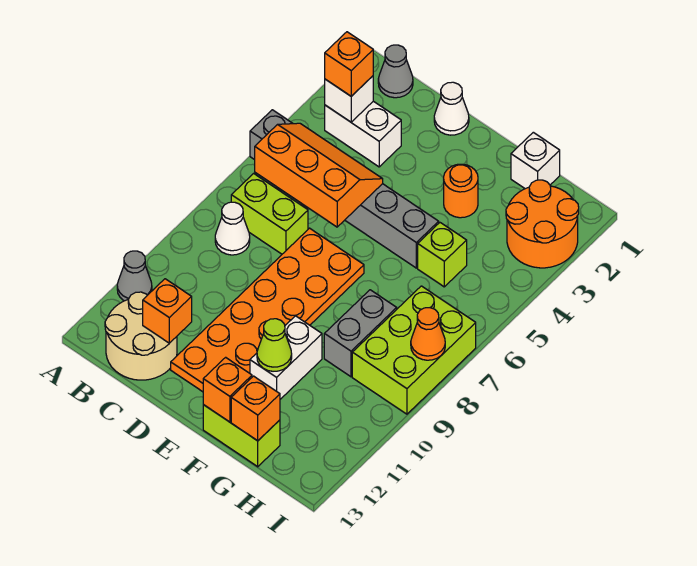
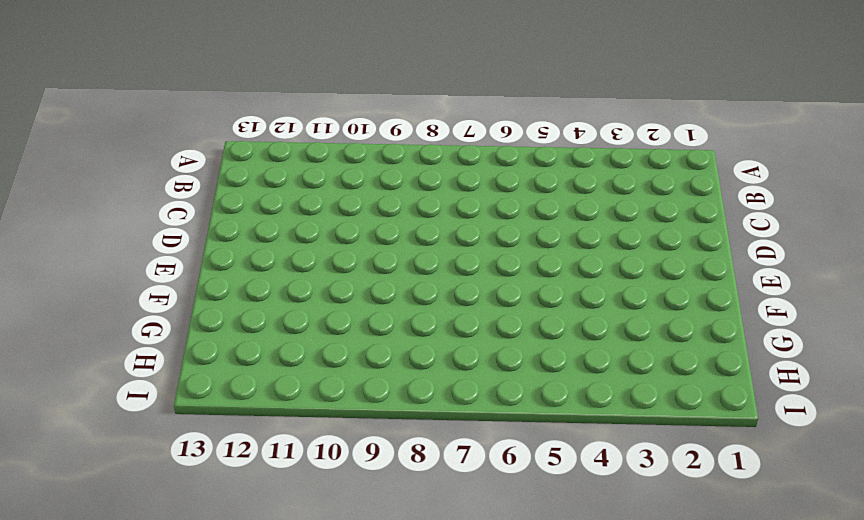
none -> grey 1x6 brick [250,110,439,268]
none -> grey 1x1 cone [117,251,152,301]
none -> grey 1x1 cone [378,45,413,98]

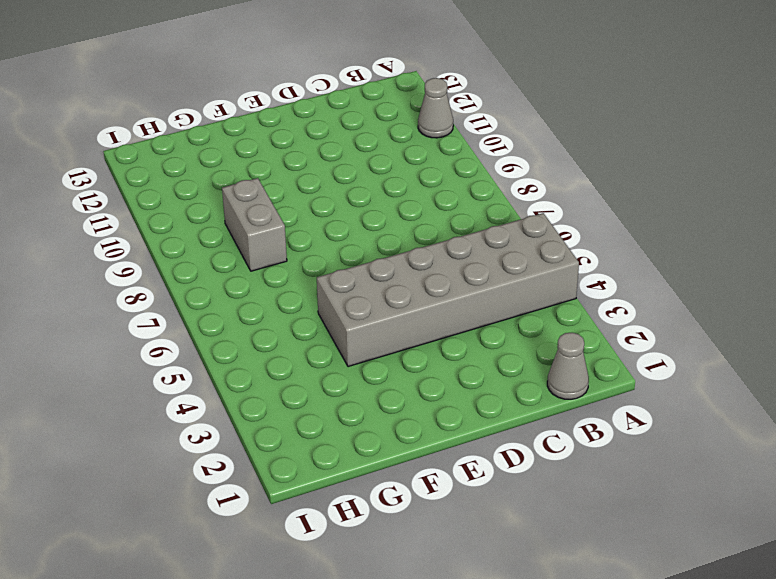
grey 2x6 brick [317,213,579,367] -> grey 1x6 brick [250,110,439,268]
none -> white 1x2 brick [325,101,401,167]
none -> lime 1x2 brick [231,173,308,254]
none -> white 1x1 cone [215,202,250,255]

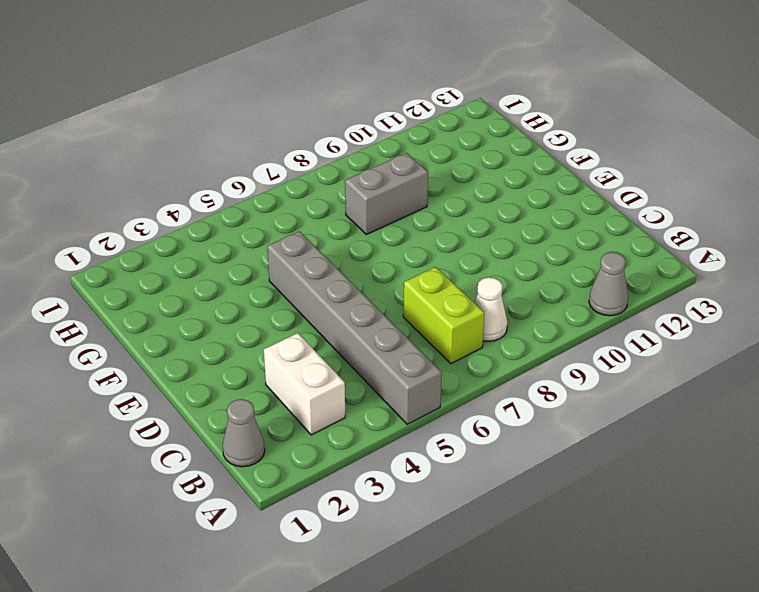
none -> tan 2x2 round brick [105,292,177,380]
none -> white 1x1 cone [434,82,469,135]
none -> orange 2x6 plate [171,228,364,392]

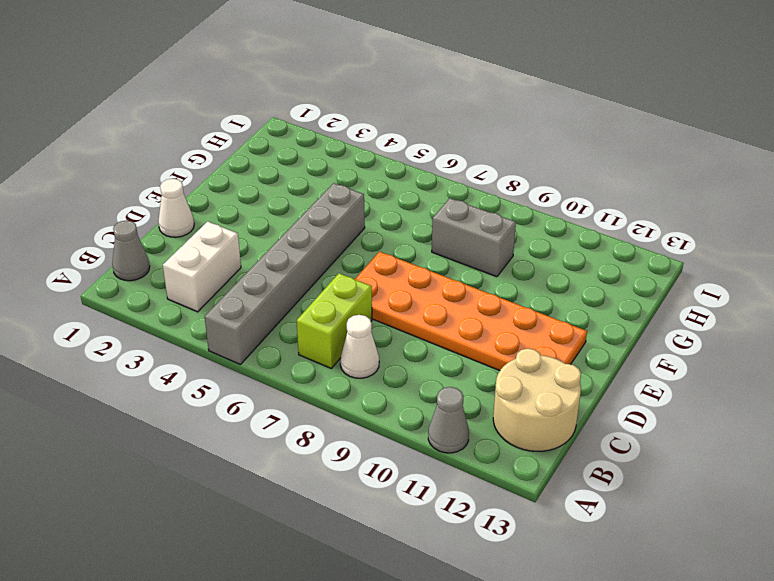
none -> orange 1x1 round brick [444,164,478,218]
none -> white 1x2 brick [250,316,322,399]
none -> lime 1x2 brick [203,405,280,467]

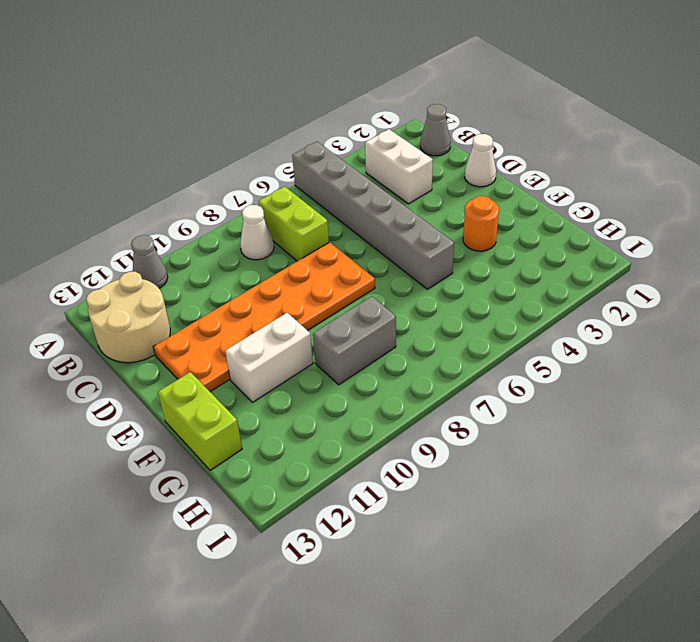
none -> white 1x1 brick [511,132,560,189]
none -> lime 1x1 brick [418,223,467,287]
none -> orange 2x2 round brick [506,180,579,268]

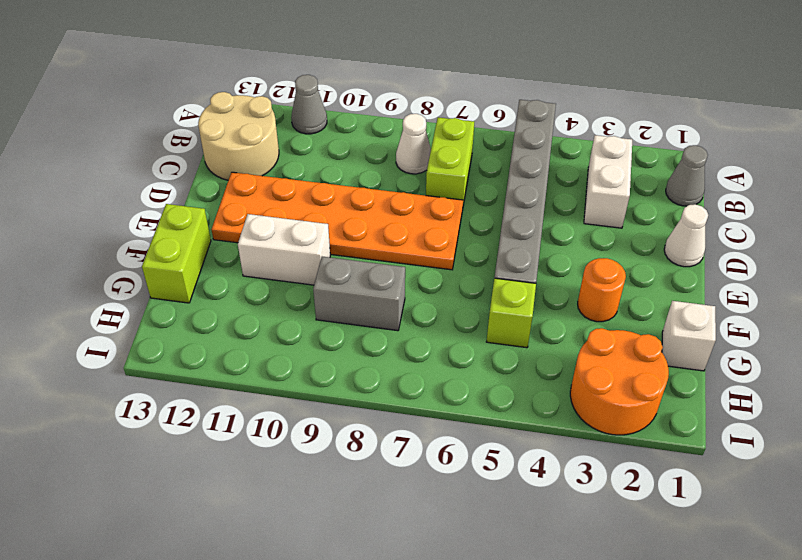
none -> lime 2x3 brick [352,286,476,414]
none -> white 1x1 brick [325,76,373,122]
none -> orange 2x3 slope [255,123,383,227]

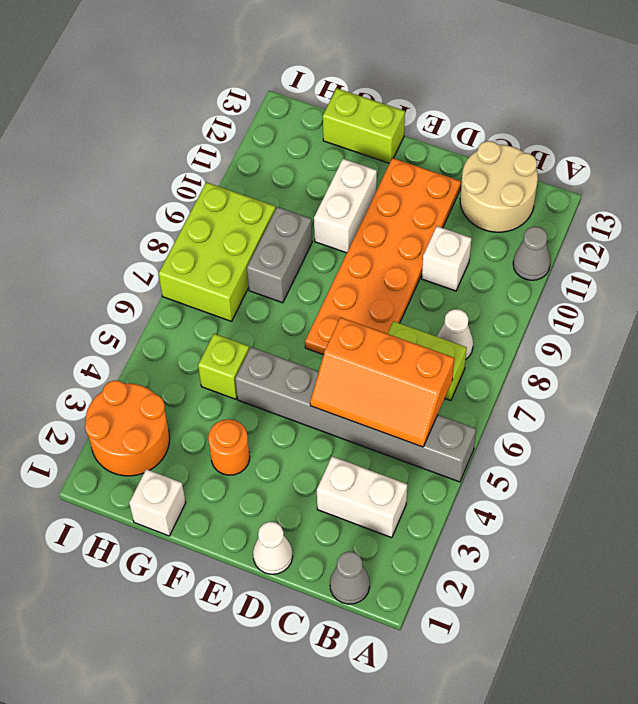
white 1x1 brick [422,226,471,291] -> white 1x1 brick moved to [325,76,373,122]
none -> orange 1x1 brick [143,279,192,343]
none -> lime 1x1 cone [257,319,292,371]
none -> orange 1x1 brick [203,357,252,422]

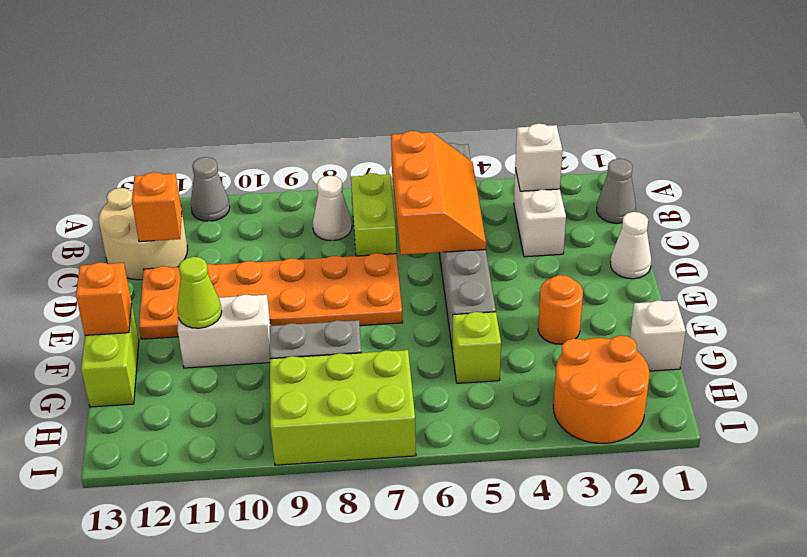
none -> orange 1x1 brick [231,376,280,441]
none -> orange 1x1 cone [411,308,445,360]
none -> orange 1x1 brick [325,32,373,96]

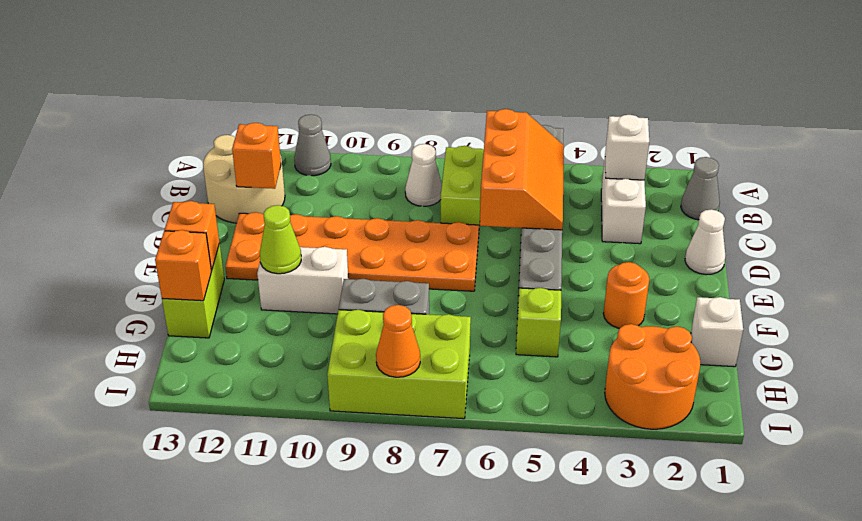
none -> orange 1x1 brick [325,32,373,96]

